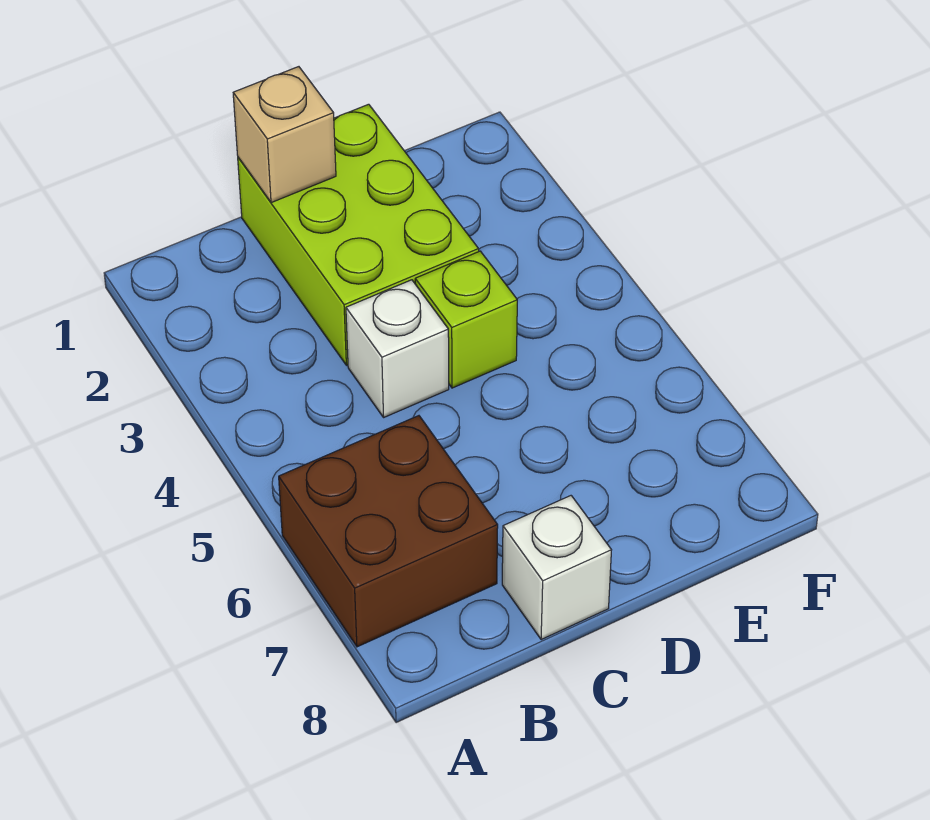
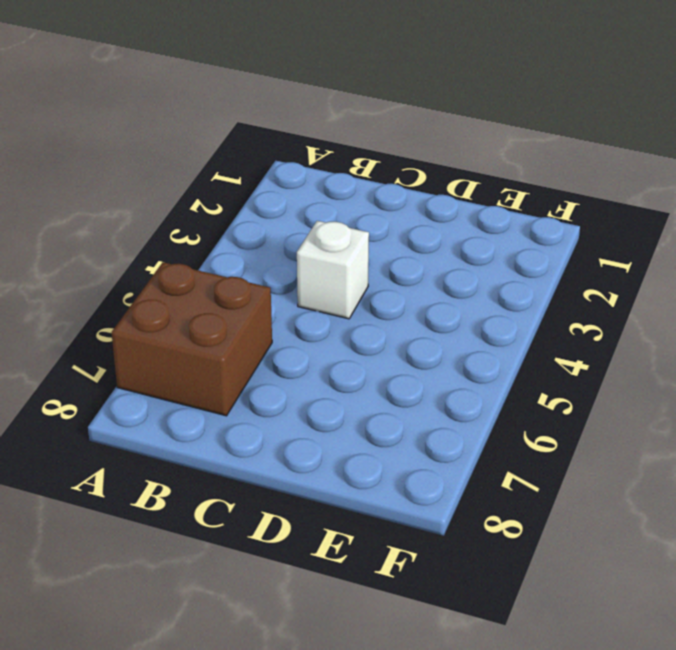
none -> lime 2x3 brick [238,104,479,365]
none -> white 1x1 brick [502,496,611,640]

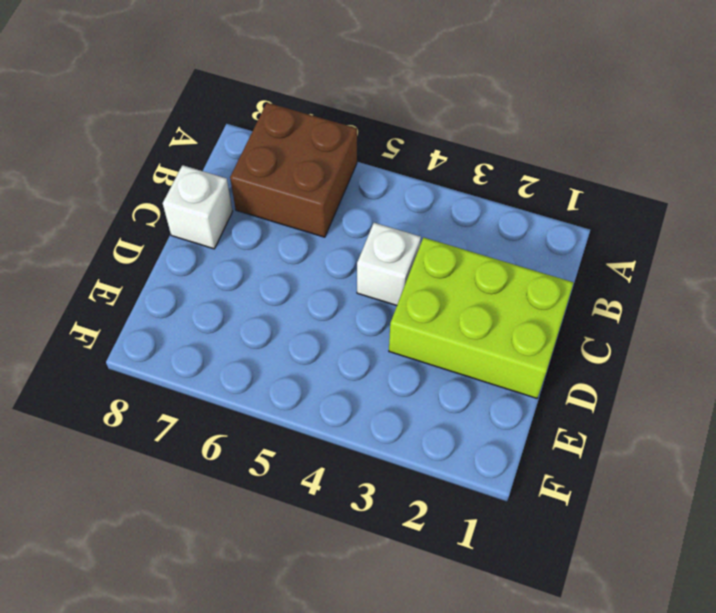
none -> lime 1x1 brick [415,251,517,388]
none -> tan 1x1 brick [233,67,336,203]

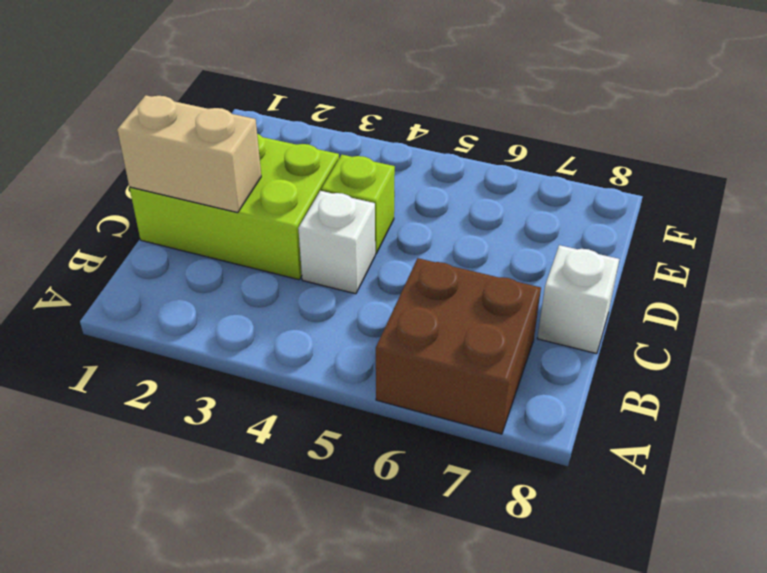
tan 1x2 brick [117,95,261,213] -> tan 1x1 brick [233,67,336,203]

